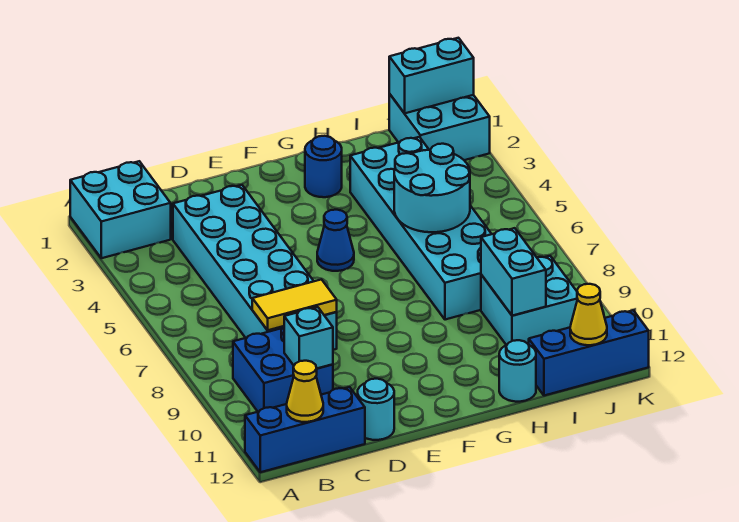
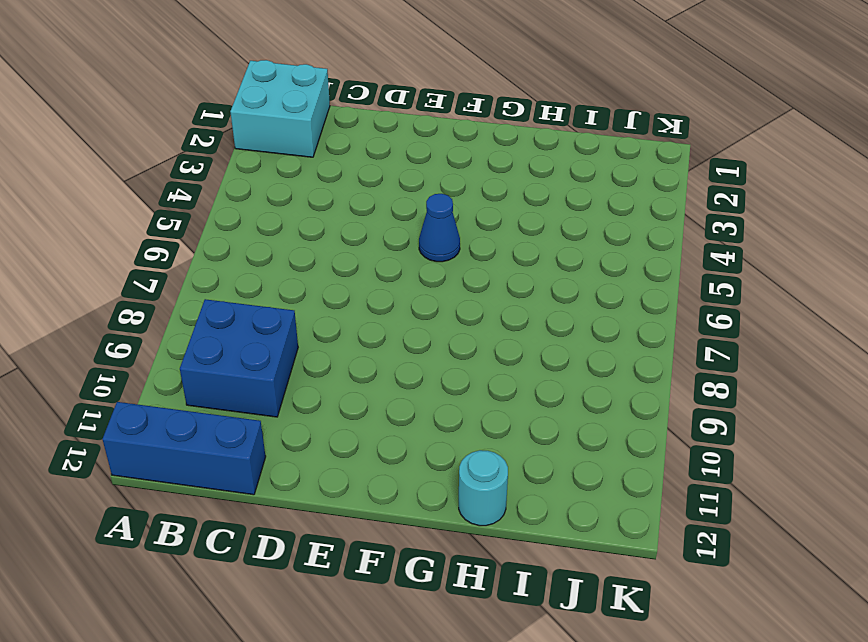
none -> cyan 2x6 brick [173,185,337,350]
none -> cyan 1x1 round brick [358,379,394,440]
none -> blue 1x1 round brick [305,136,342,197]

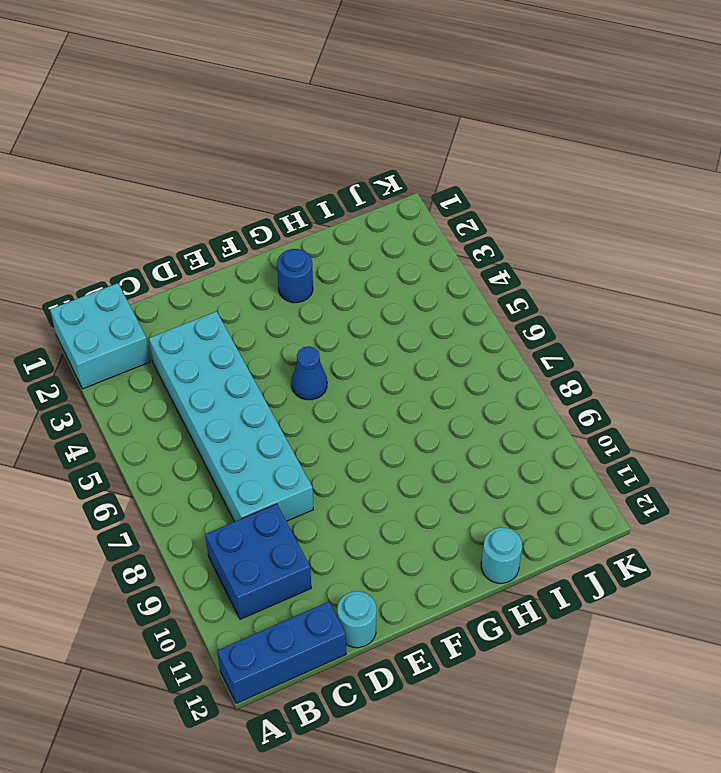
none -> cyan 2x6 brick [350,137,491,320]
none -> cyan 2x2 brick [481,256,578,345]
none -> blue 1x3 brick [529,310,649,396]

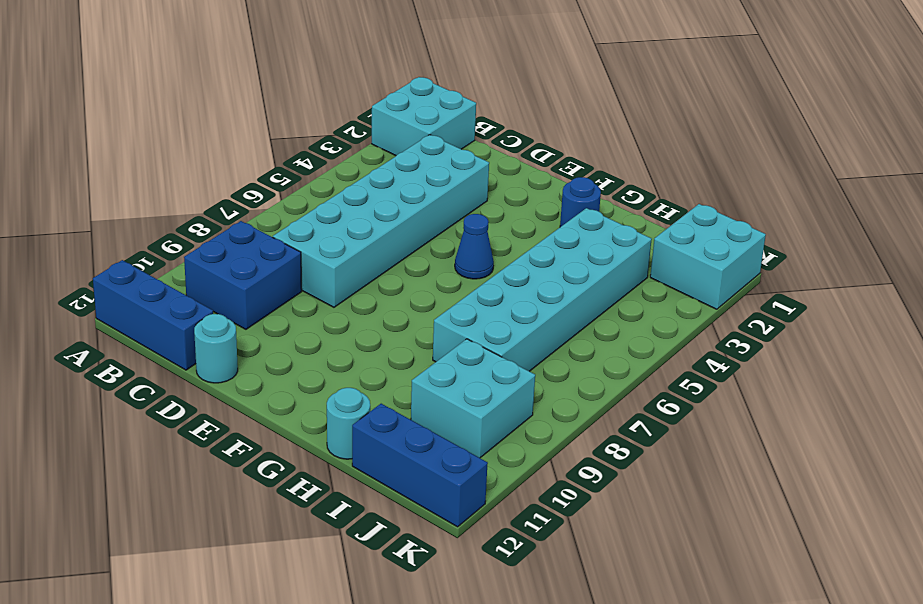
none -> yellow 1x1 cone [287,361,323,422]
none -> yellow 1x2 tile [252,279,337,330]
none -> cyan 1x1 brick [284,307,333,368]

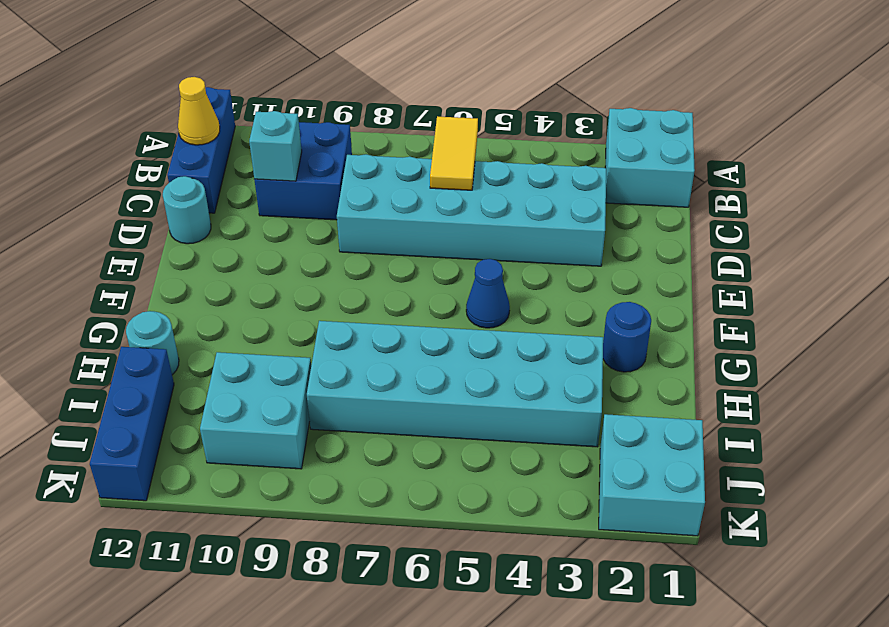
yellow 1x2 tile [430,116,478,190] -> yellow 1x2 tile moved to [252,279,337,330]
none -> cyan 2x2 round brick [394,144,470,232]
none -> cyan 1x2 brick [481,228,546,316]
none -> cyan 1x2 brick [389,38,474,113]

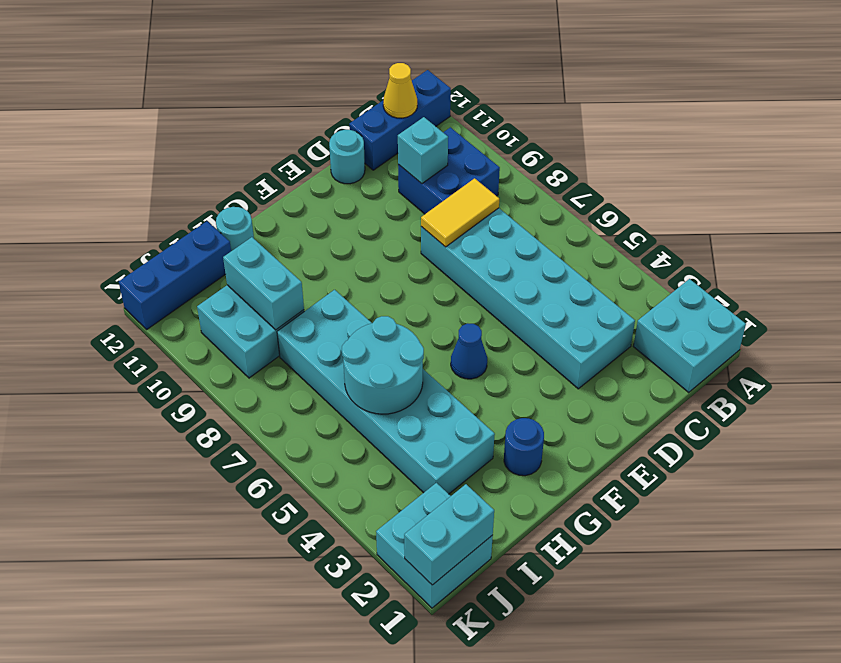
none -> yellow 1x1 cone [570,284,607,345]

